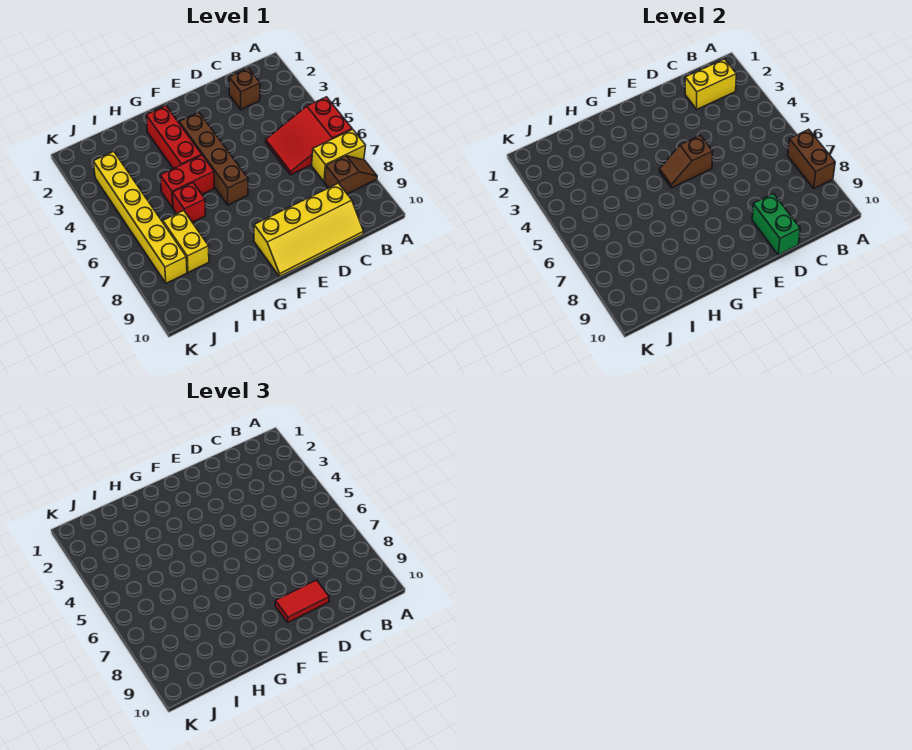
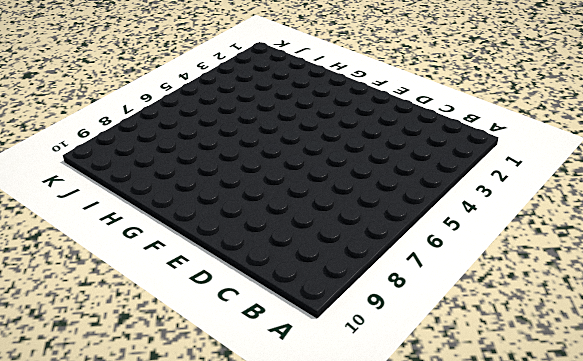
none -> red 2x3 slope [266,97,352,175]
none -> yellow 1x2 brick [312,129,366,182]
none -> brown 1x2 slope [325,156,377,194]

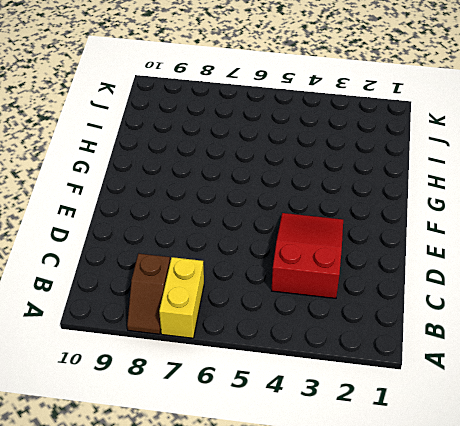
red 2x3 slope [272,213,343,298] -> red 2x3 slope moved to [266,97,352,175]
none -> brown 1x1 brick [229,68,260,109]
none -> yellow 2x4 slope [254,183,364,276]
none -> brown 1x4 brick [179,112,248,205]

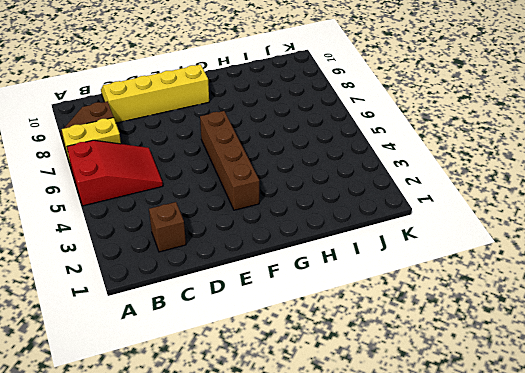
none -> red 1x3 brick [146,106,202,169]
none -> red 1x2 brick [160,155,214,208]
none -> red 1x1 brick [173,183,205,222]

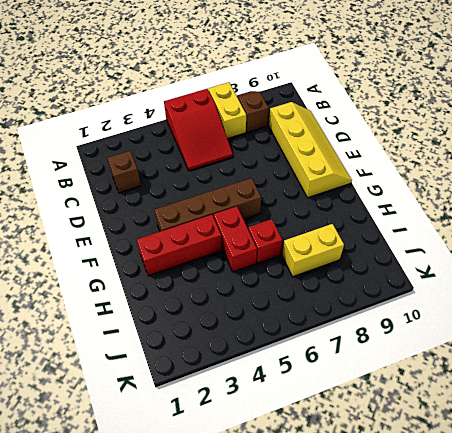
none -> yellow 1x6 brick [93,151,187,283]
none -> brown 1x2 brick [788,129,835,188]
none -> yellow 1x2 brick [685,59,736,109]

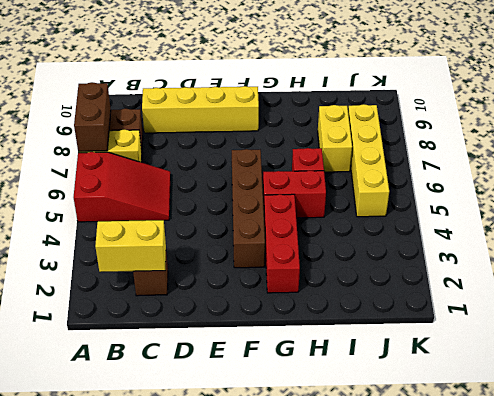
yellow 1x4 brick [348,104,389,217] -> yellow 1x6 brick [93,151,187,283]
none -> green 1x2 brick [752,194,800,255]
none -> brown 1x2 slope [660,135,713,188]
none -> red 1x2 tile [275,580,329,622]

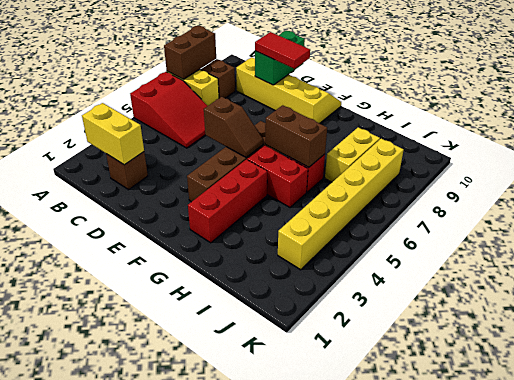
brown 1x2 brick [265,105,327,167] -> none

